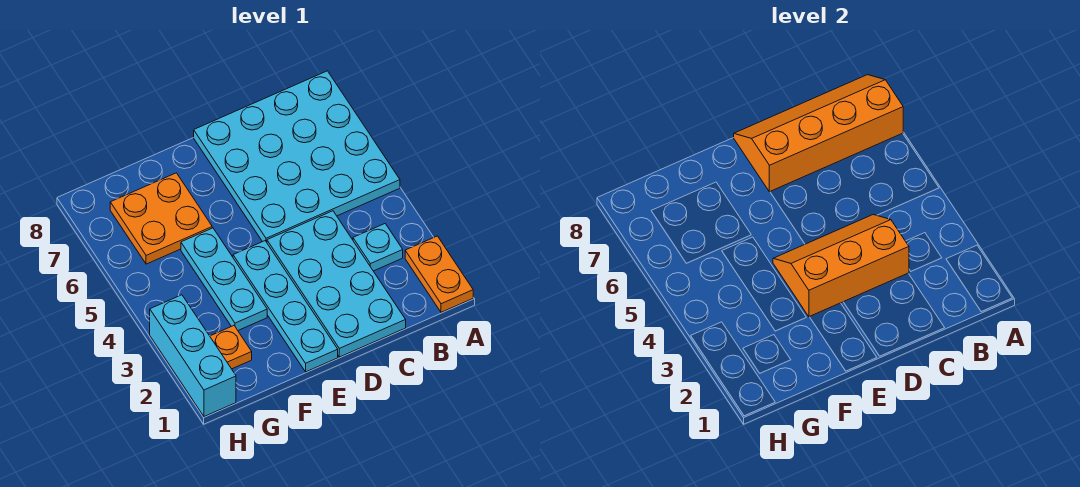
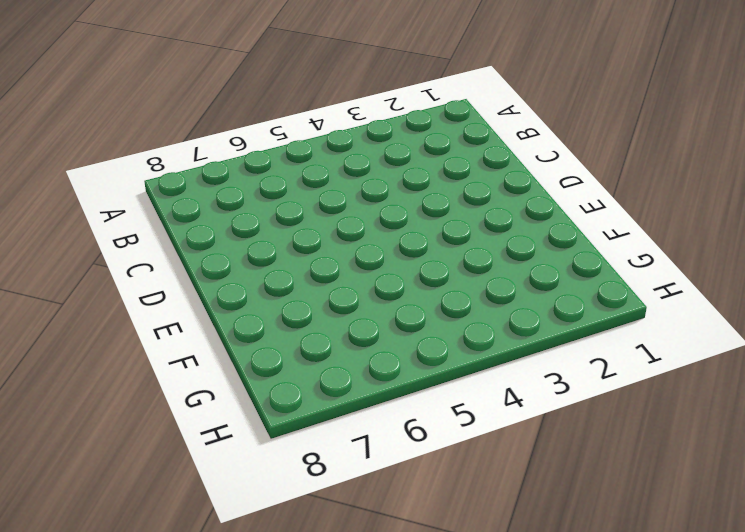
none -> orange 1x2 plate [405,236,473,312]
none -> cyan 4x4 plate [194,71,400,242]

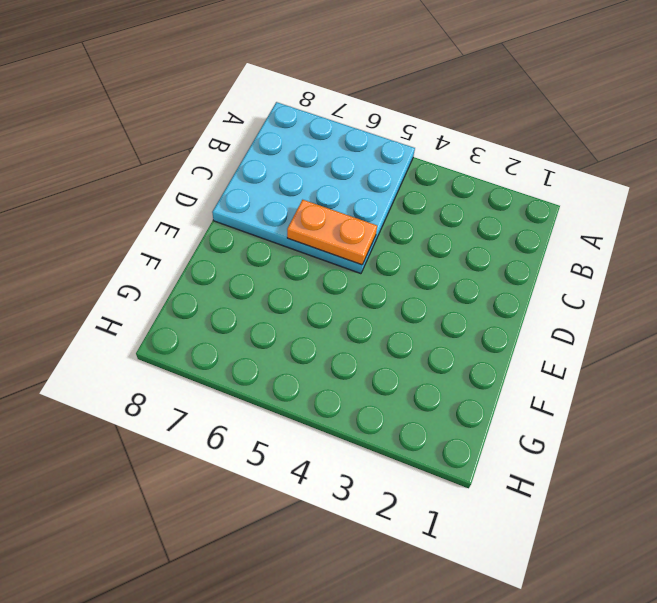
orange 1x2 plate [287,200,377,265] -> orange 1x2 plate moved to [405,236,473,312]
none -> cyan 1x1 plate [353,224,403,271]
none -> cyan 2x4 plate [267,211,406,357]

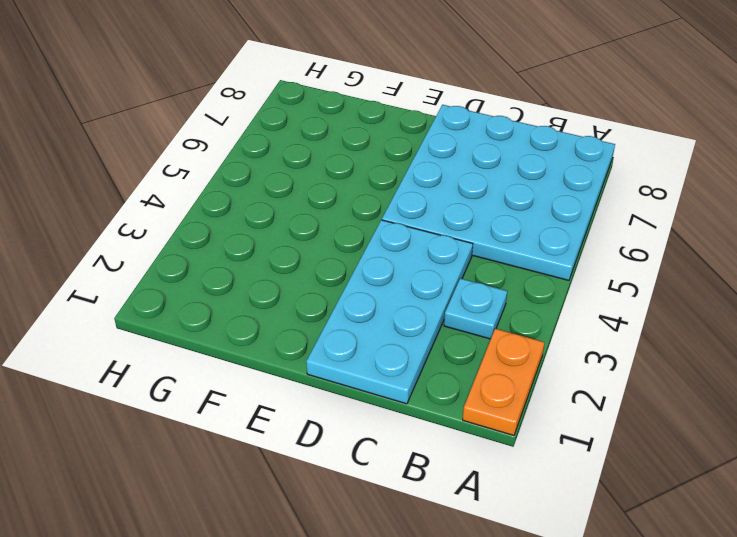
none -> cyan 1x4 plate [233,241,338,372]
none -> cyan 1x3 plate [181,228,267,330]

